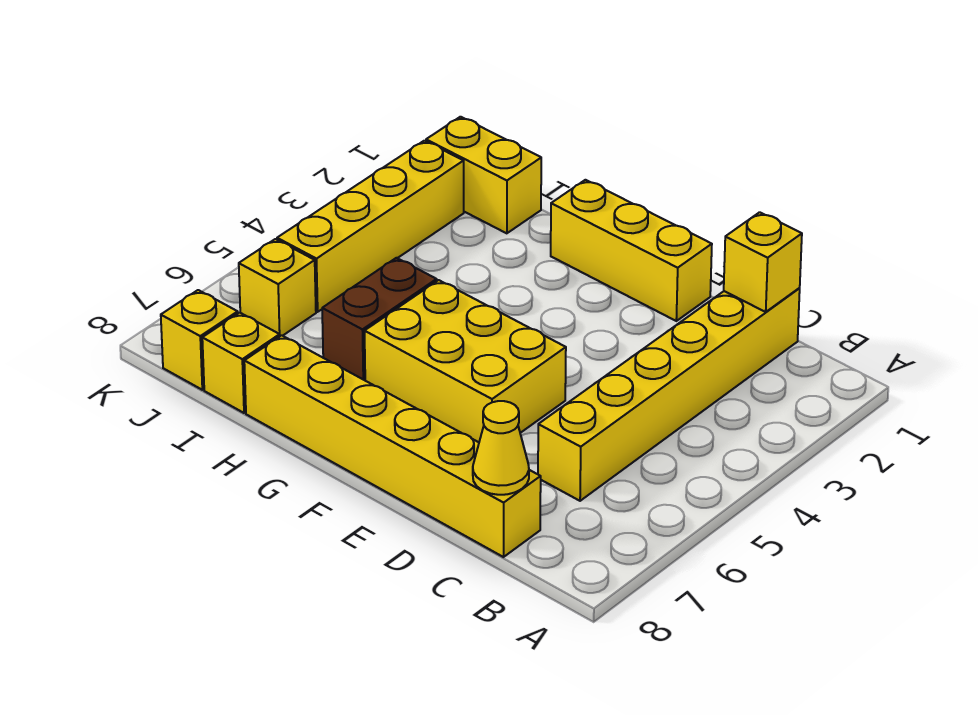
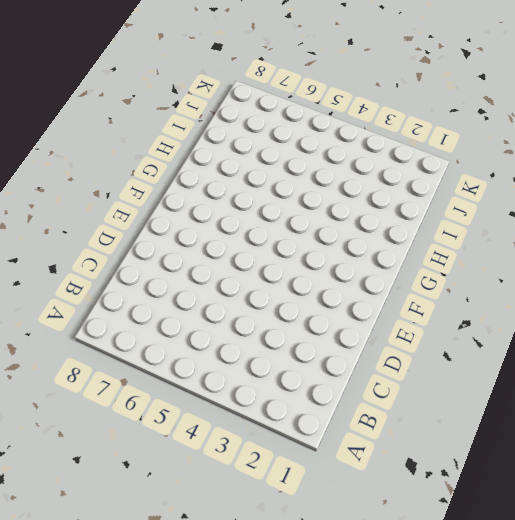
none -> yellow 1x6 brick [538,288,800,501]
none -> yellow 1x6 brick [244,335,541,557]
none -> yellow 1x3 brick [551,180,712,321]

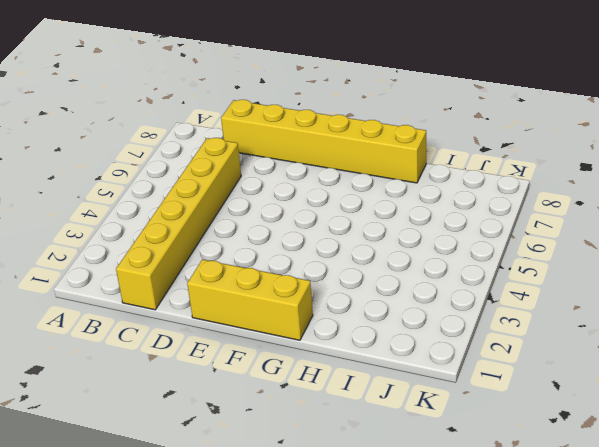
none -> yellow 2x3 brick [365,280,566,442]
none -> brown 1x2 brick [322,258,437,380]
none -> yellow 1x2 brick [426,117,541,233]

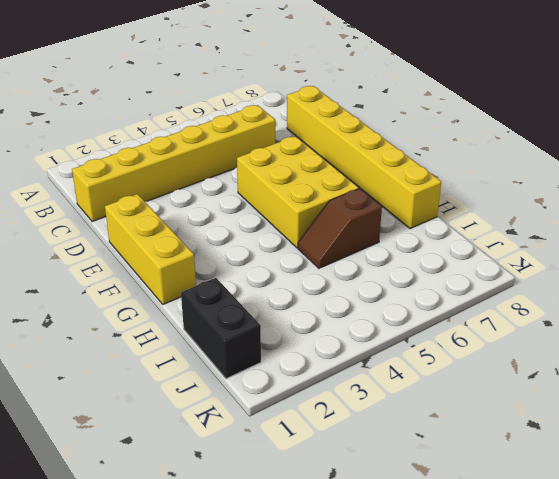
brown 1x2 slope [298,188,382,268] -> brown 1x2 brick [322,258,437,380]
black 1x2 brick [181,278,261,379] -> yellow 1x2 brick [426,117,541,233]
none -> yellow 1x1 brick [202,313,280,413]
none -> yellow 1x4 brick [277,141,464,312]
none -> yellow 1x1 brick [239,239,316,336]

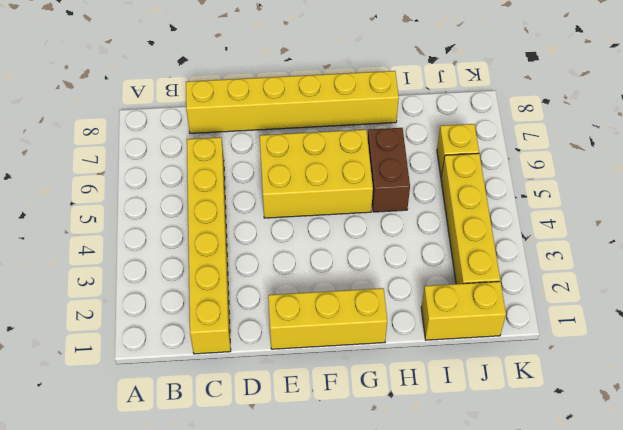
none -> yellow 1x1 brick [202,313,280,413]
none -> yellow 1x1 brick [161,290,238,390]
none -> yellow 1x1 brick [724,212,802,312]

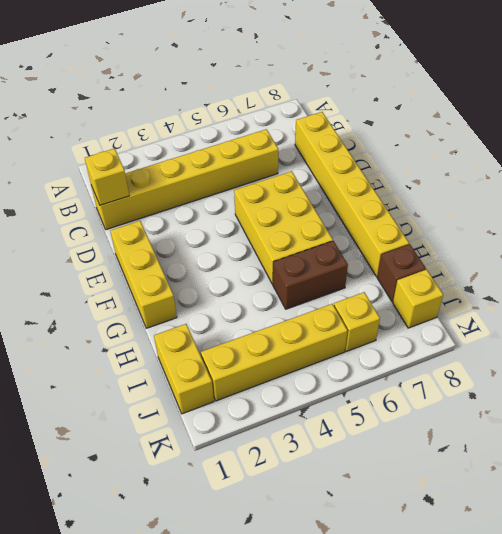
brown 1x1 brick [377,244,426,302] -> yellow 1x1 brick [202,313,280,413]
none -> yellow 1x1 cone [473,401,529,495]

